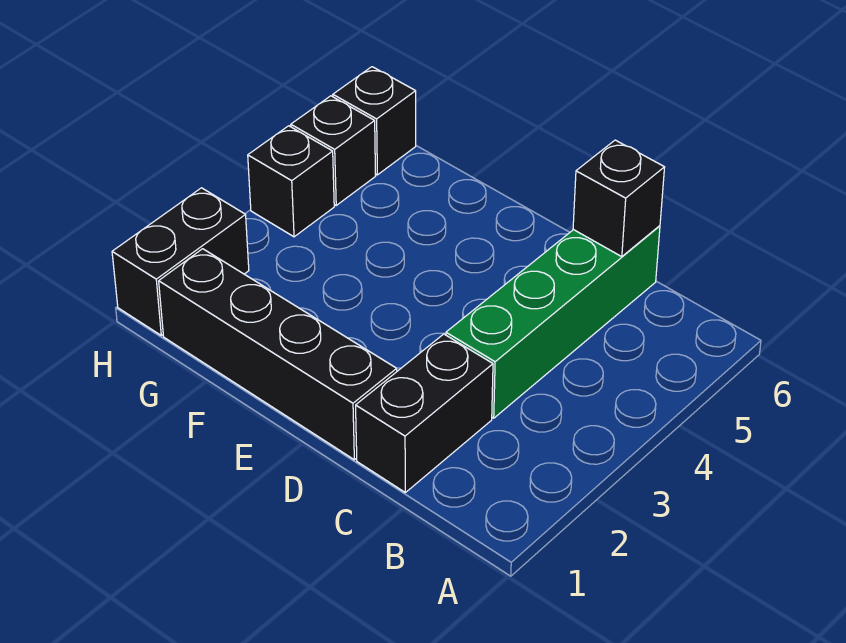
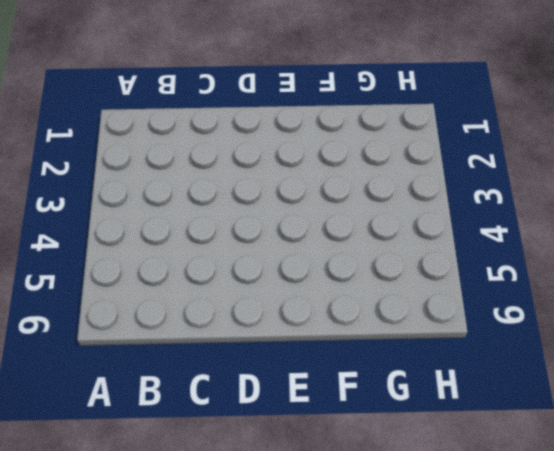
none -> black 1x2 brick [356,334,493,492]
none -> green 1x4 brick [446,226,660,418]

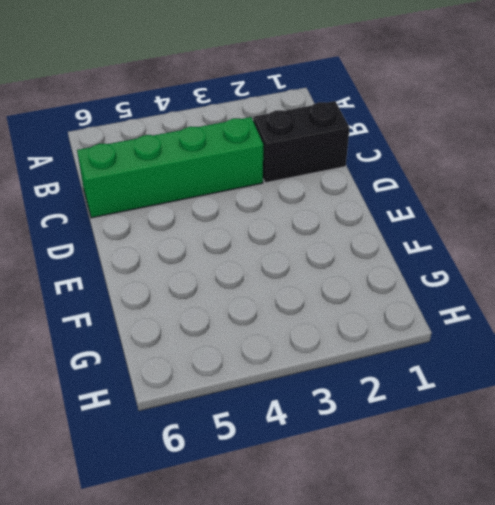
none -> black 1x4 brick [159,249,397,460]
none -> black 1x2 brick [112,188,249,335]

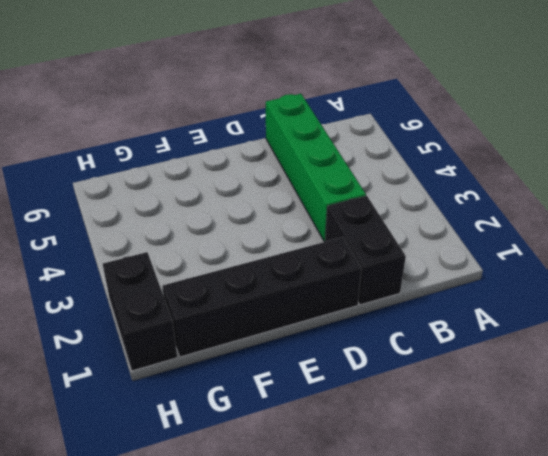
none -> black 1x1 brick [248,126,334,237]
none -> black 1x1 brick [291,96,376,205]

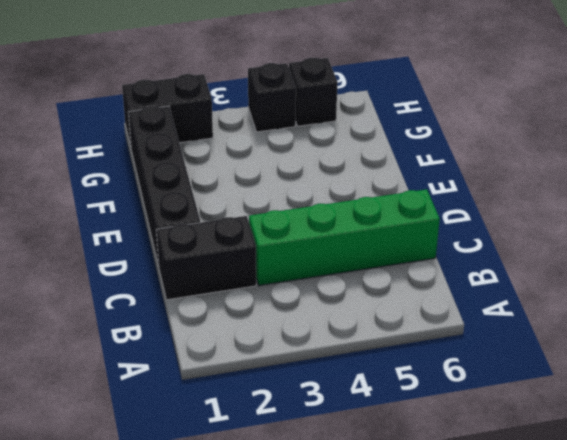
none -> black 1x1 brick [333,67,416,175]
none -> black 1x1 brick [573,140,665,257]

